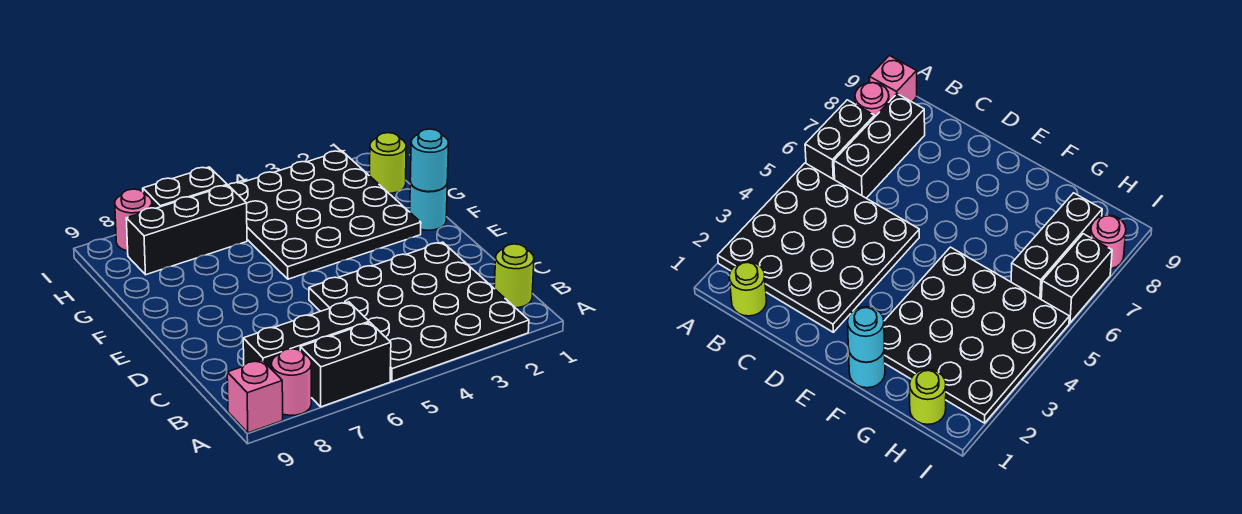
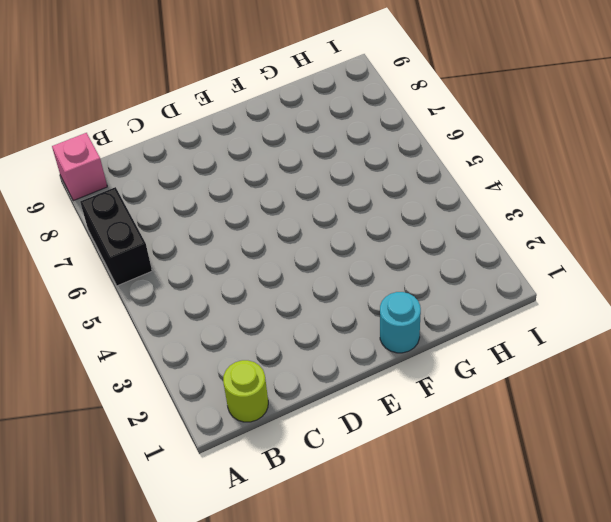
none -> black 4x4 plate [309,242,529,381]
none -> pink 1x1 round brick [272,349,311,415]
none -> black 1x3 brick [243,302,369,369]

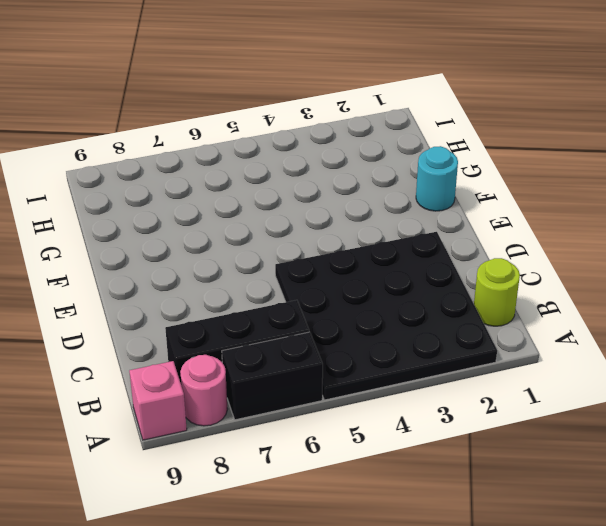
none -> black 4x4 plate [229,151,421,279]
none -> lime 1x1 round brick [370,133,406,193]
none -> black 1x3 brick [126,185,247,275]

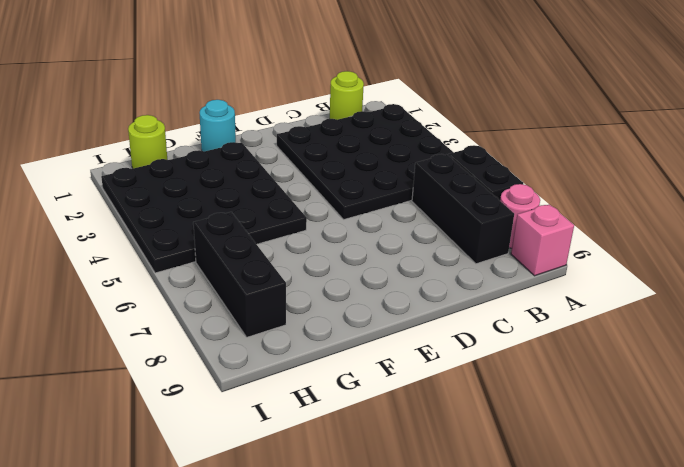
none -> black 1x2 brick [143,167,227,208]
none -> pink 1x1 round brick [115,189,152,251]
none -> cyan 1x1 round brick [410,129,448,192]

